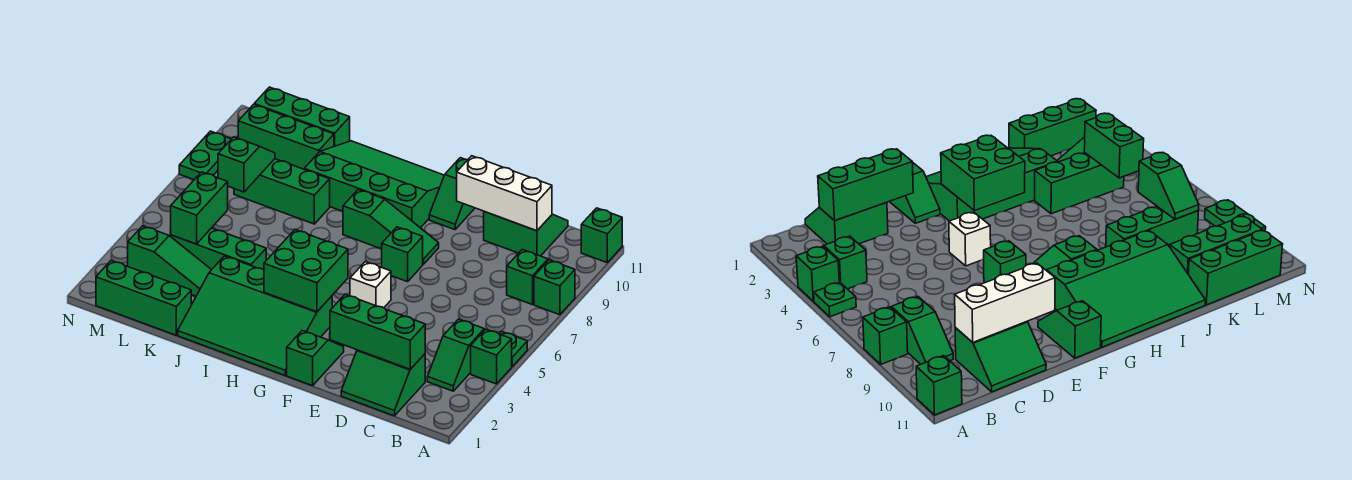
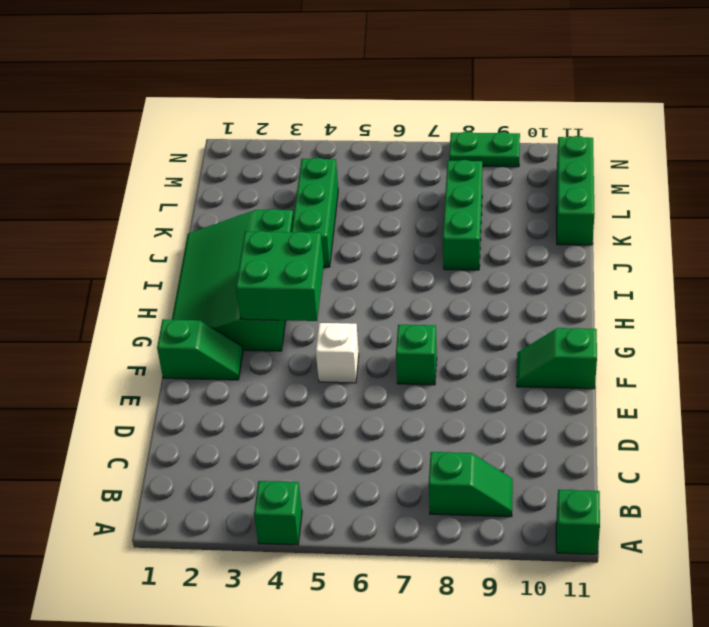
none -> green 1x1 plate [499,331,527,366]
none -> green 1x1 brick [534,260,575,315]
none -> green 1x2 slope [427,319,484,391]

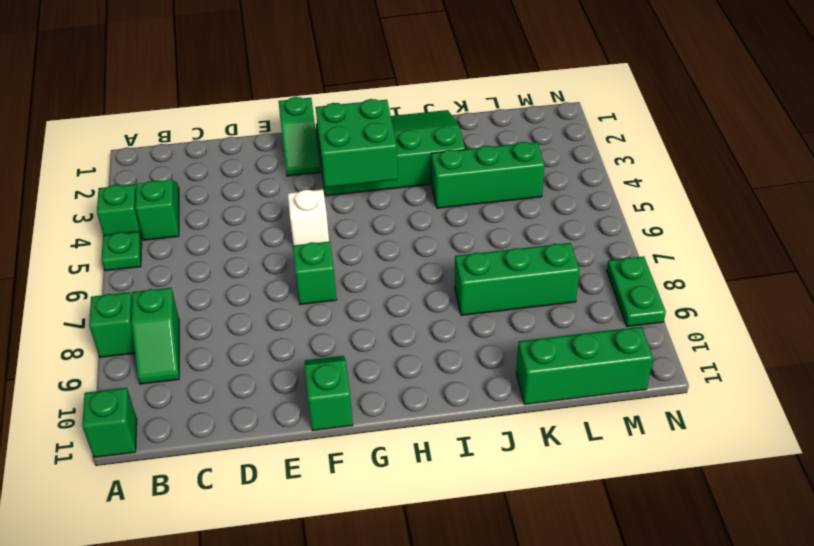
none -> green 2x2 slope [341,350,425,416]
none -> green 2x2 slope [484,212,568,256]
none -> green 1x3 slope [343,189,439,264]

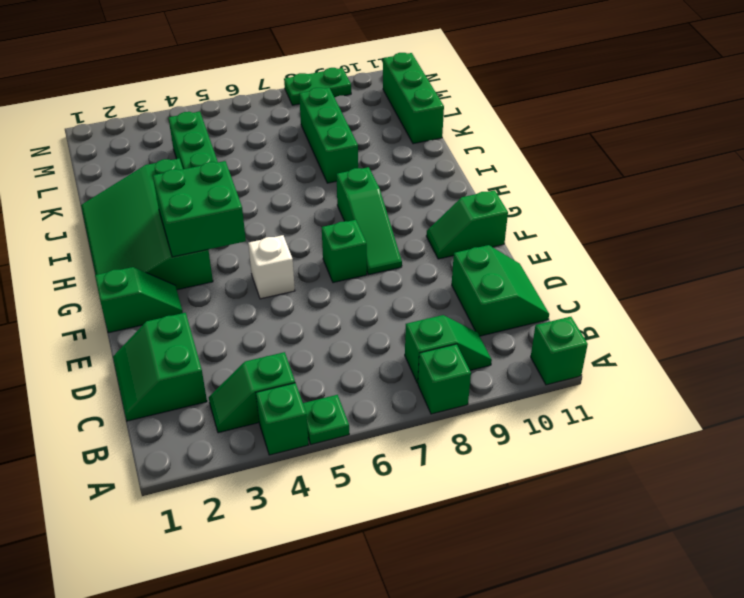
none -> green 3x4 slope [304,141,444,228]
none -> green 1x3 brick [96,261,191,335]
none -> green 1x3 slope [128,226,211,296]

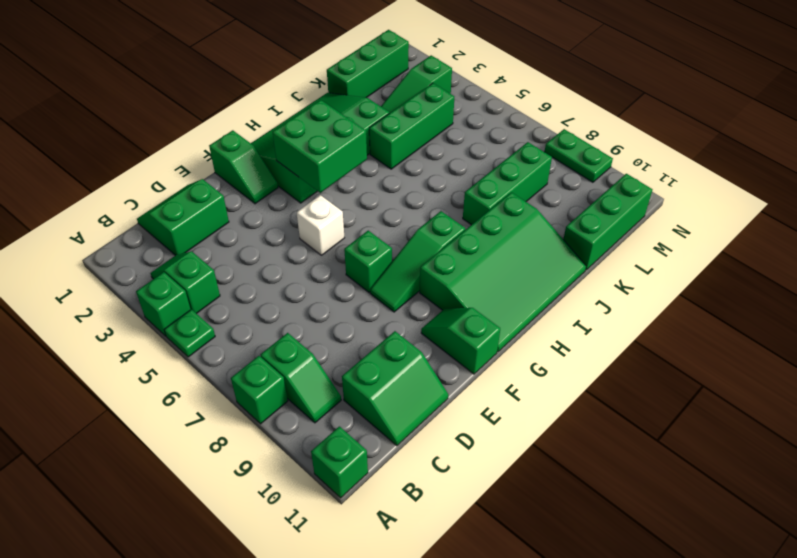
none -> green 1x3 brick [238,105,334,169]
none -> green 1x3 brick [330,295,425,369]
none -> white 1x3 brick [457,156,552,231]

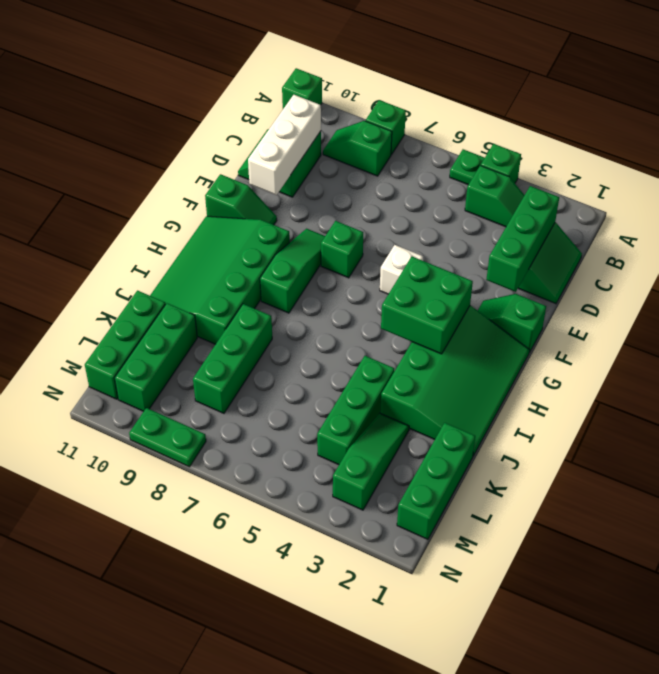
none -> green 1x2 brick [170,172,228,244]
none -> green 1x2 slope [218,137,275,192]

